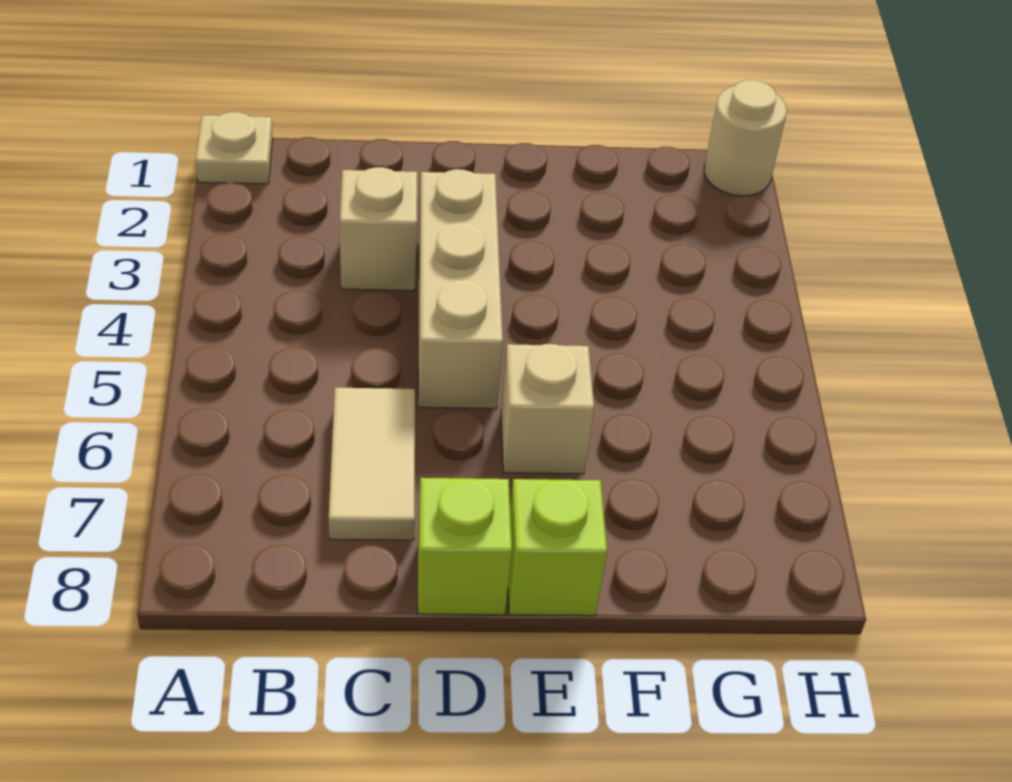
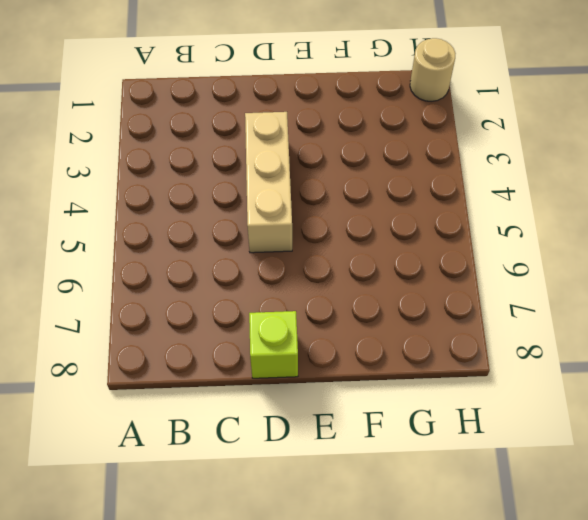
none -> tan 1x1 plate [196,112,273,184]
none -> tan 1x1 brick [340,167,417,291]

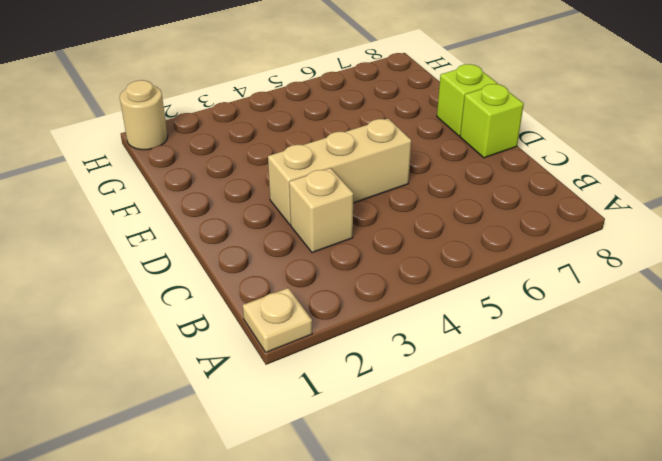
none -> tan 1x2 tile [329,388,415,540]
none -> tan 1x1 brick [501,344,594,474]

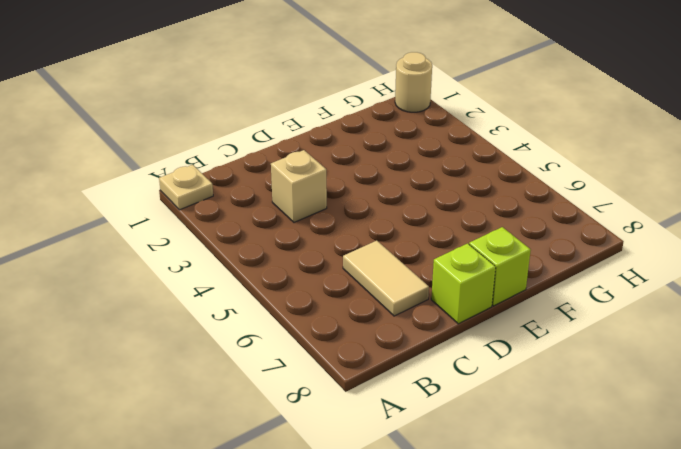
none -> tan 1x3 brick [418,169,503,409]
none -> tan 1x1 brick [501,344,594,474]

